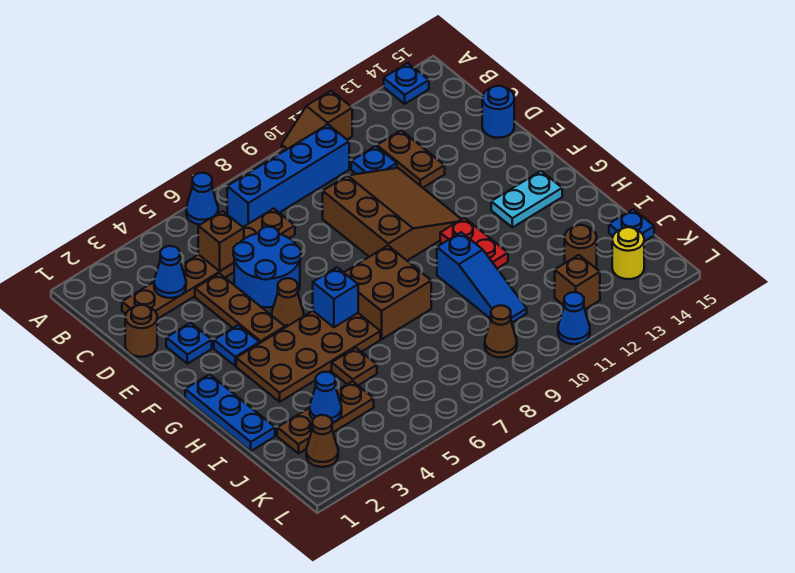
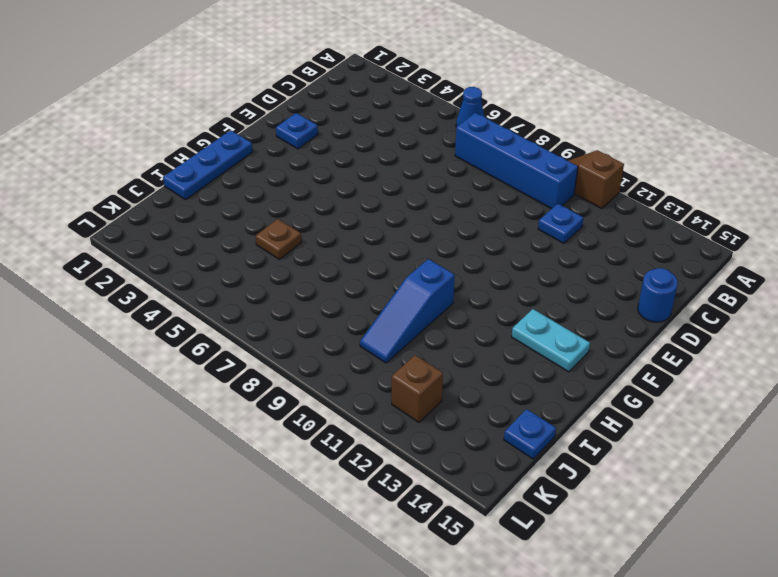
none -> blue 1x1 plate [384,63,429,104]
none -> brown 1x6 plate [122,209,295,319]
none -> brown 1x2 plate [377,130,445,188]
none -> brown 1x1 round brick [125,305,157,357]

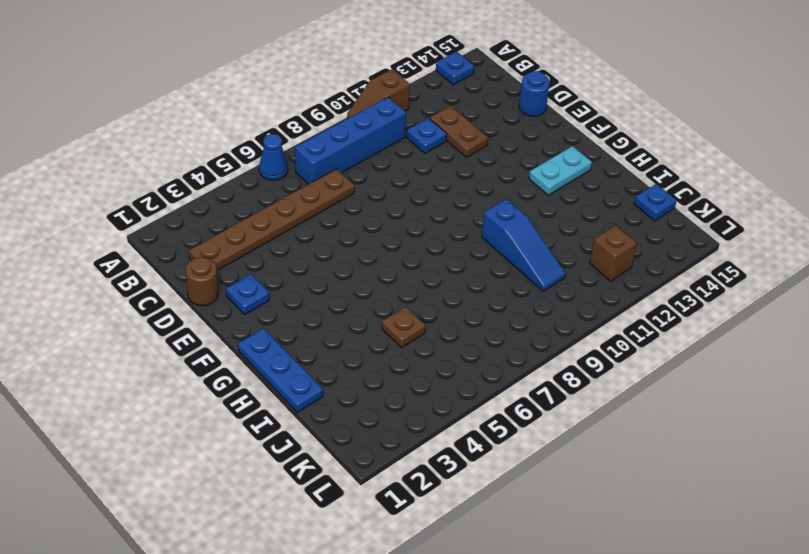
none -> brown 1x3 plate [195,273,285,343]
none -> blue 2x2 round brick [233,227,301,307]
none -> brown 3x3 slope [323,168,461,260]
none -> blue 1x1 plate [214,325,259,366]

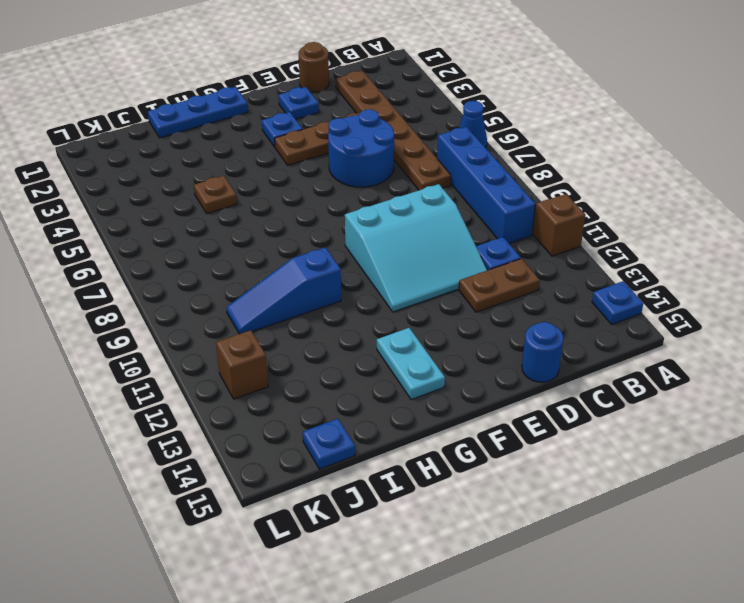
cyan 3x3 slope [345,184,487,312] -> brown 3x3 slope [323,168,461,260]
none -> brown 1x1 cone [272,278,304,328]
none -> brown 2x4 plate [236,311,380,402]
none -> brown 2x2 brick [344,246,431,339]
none -> red 1x2 plate [440,218,508,268]

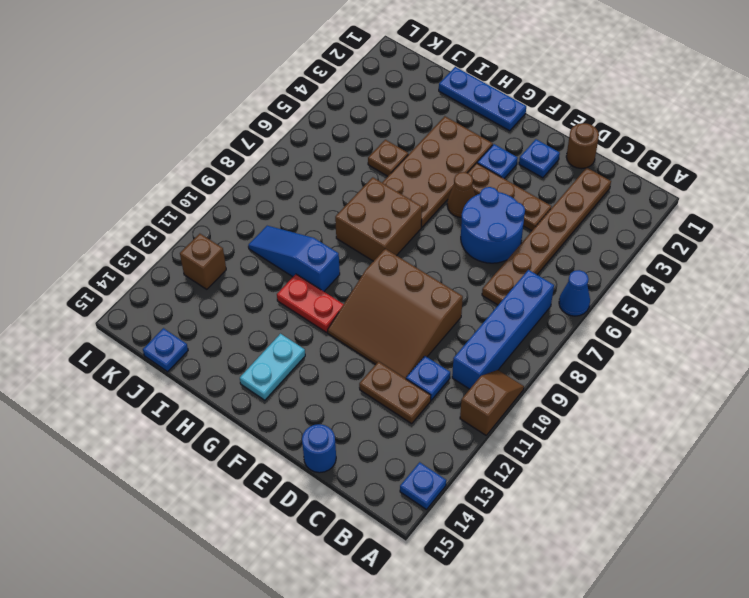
none -> brown 1x3 plate [277,381,374,453]
none -> brown 1x1 round brick [565,225,597,268]
none -> brown 1x1 cone [306,415,338,467]
none -> brown 1x1 cone [485,306,517,357]

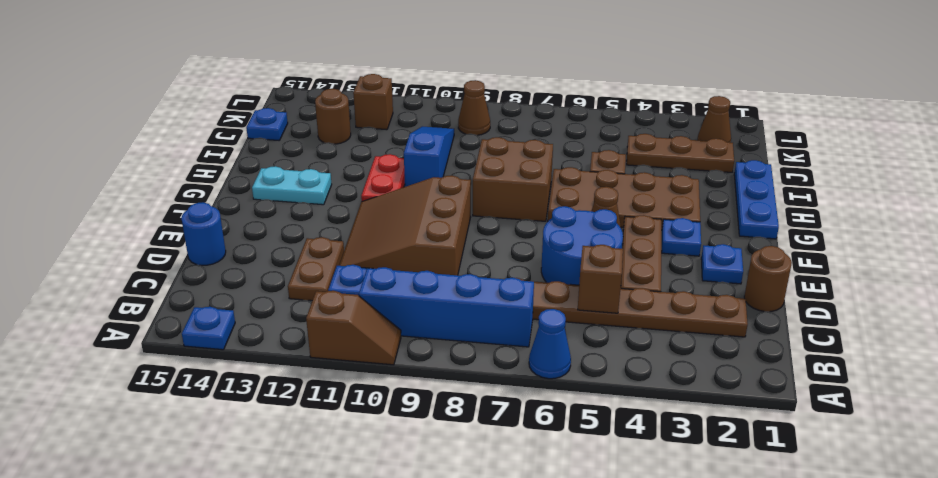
none -> yellow 1x1 round brick [612,227,644,279]
none -> blue 1x1 cone [558,292,590,344]
none -> blue 1x1 cone [154,246,186,298]
none -> blue 1x1 brick [313,267,358,327]

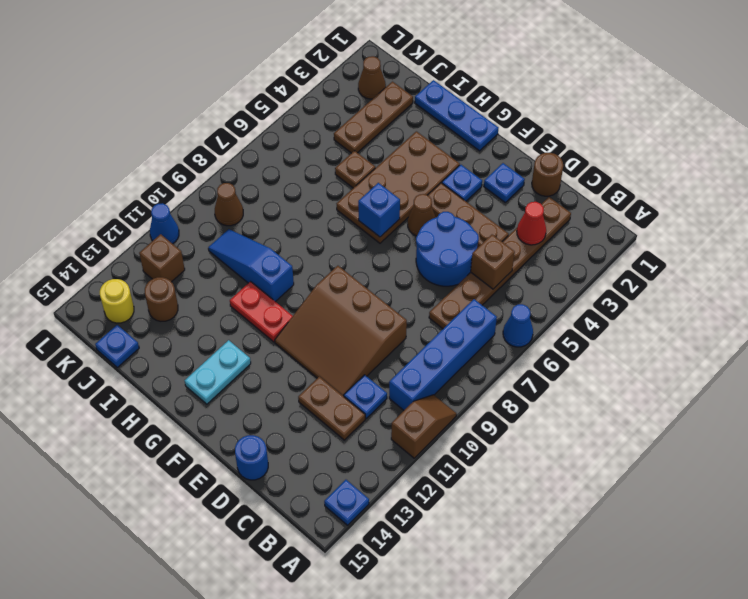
red 1x1 cone [517,202,546,245] -> blue 1x1 cone [154,246,186,298]
none -> brown 2x2 brick [344,246,431,339]
none -> blue 1x1 cone [310,372,342,423]

